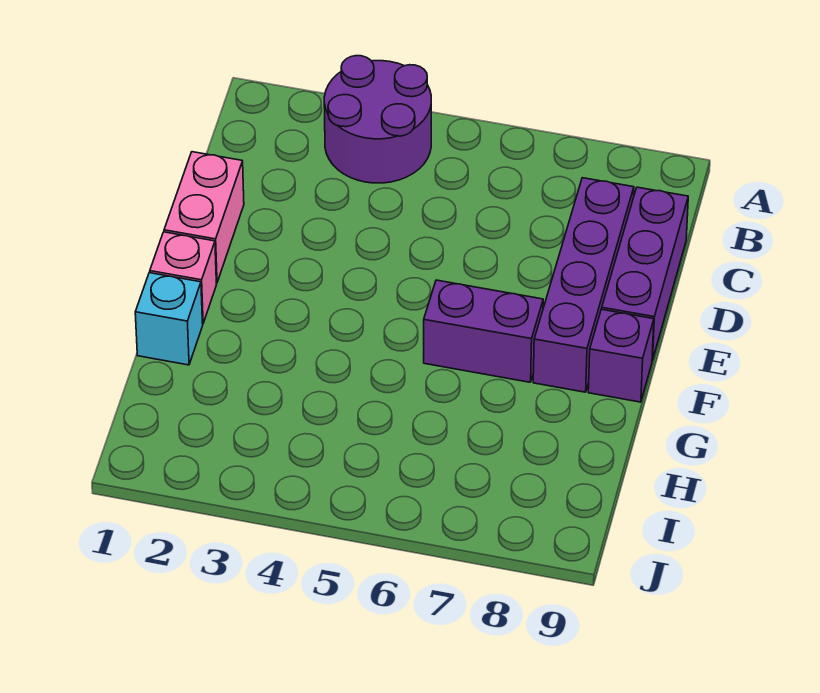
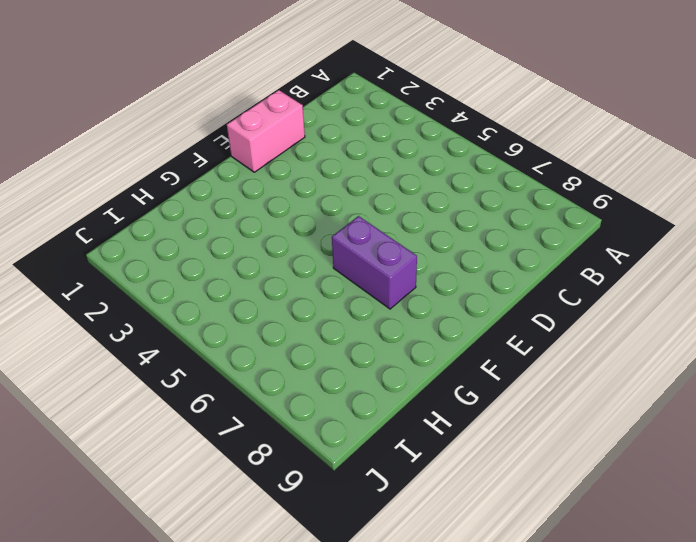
none -> purple 2x2 round brick [324,56,431,183]
none -> purple 1x4 brick [533,178,634,392]

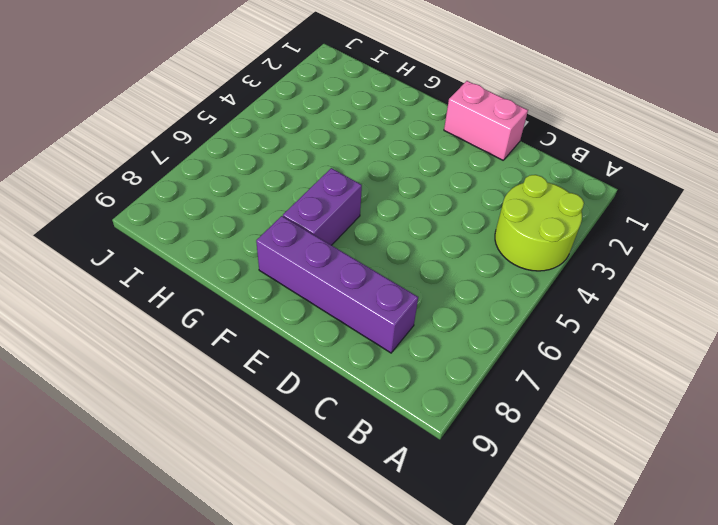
lime 2x2 round brick [495,175,584,271] -> purple 2x2 round brick [324,56,431,183]
none -> purple 1x3 brick [602,187,688,360]
none -> pink 1x1 brick [150,232,216,323]

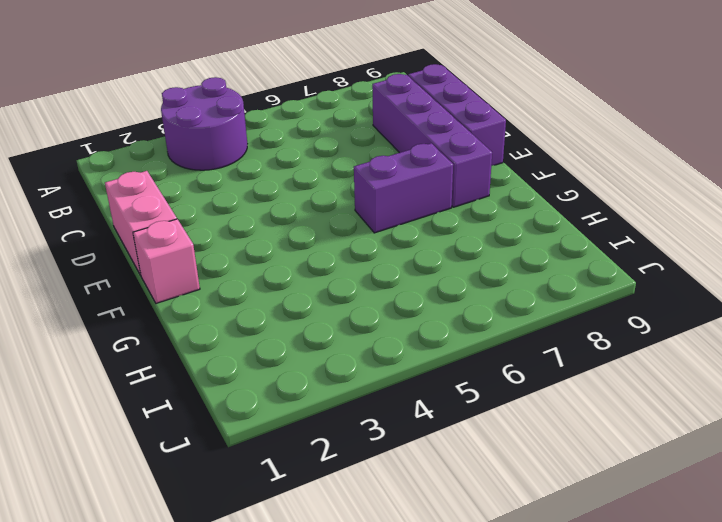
none -> purple 1x1 brick [588,309,654,402]
none -> cyan 1x1 brick [135,273,203,365]

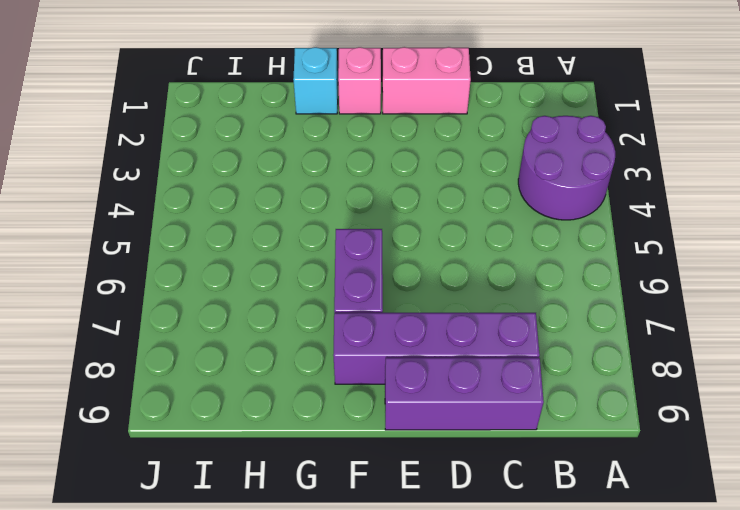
none -> purple 1x1 brick [588,309,654,402]

